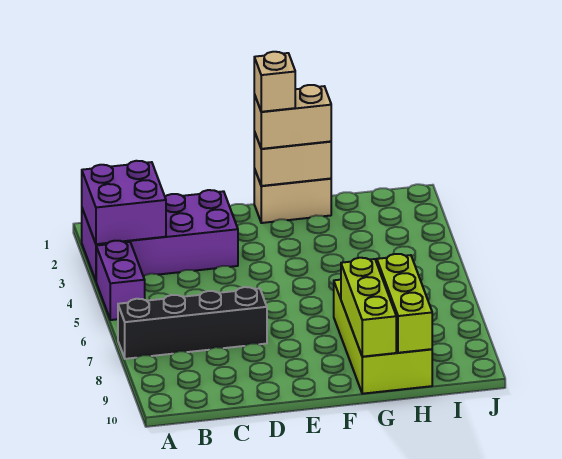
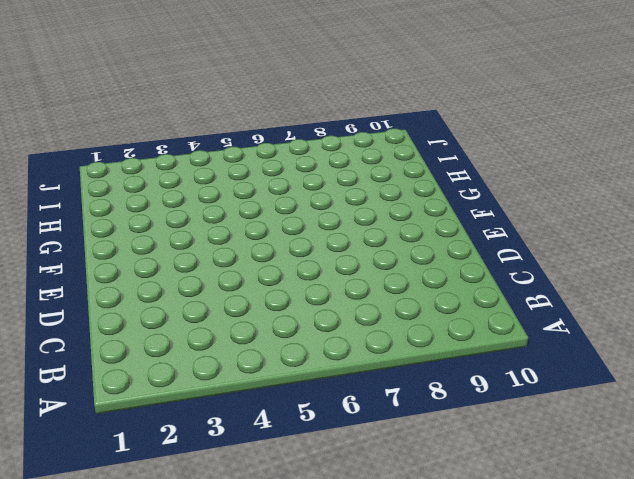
none -> purple 2x4 brick [82,190,238,280]
none -> purple 1x2 brick [96,241,145,320]

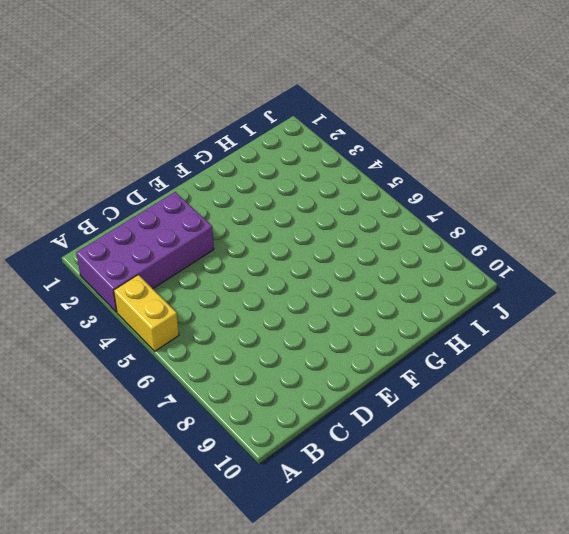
yellow 1x2 brick [114,275,179,351] -> purple 1x2 brick [96,241,145,320]
none -> black 1x4 brick [118,287,267,359]
none -> tan 1x2 brick [254,169,331,223]

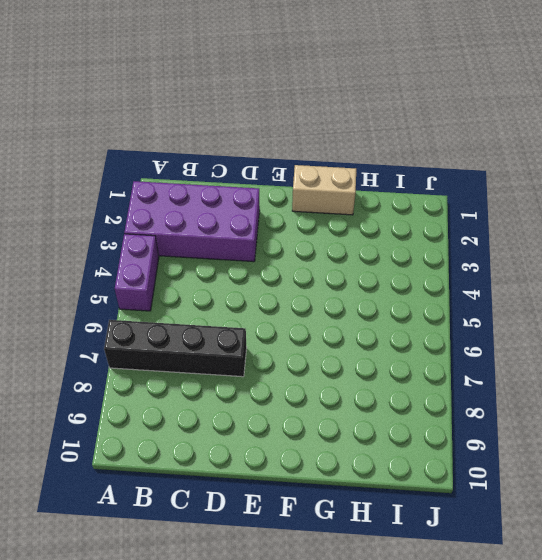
none -> lime 2x4 brick [334,280,432,394]
none -> purple 2x2 brick [82,161,166,244]

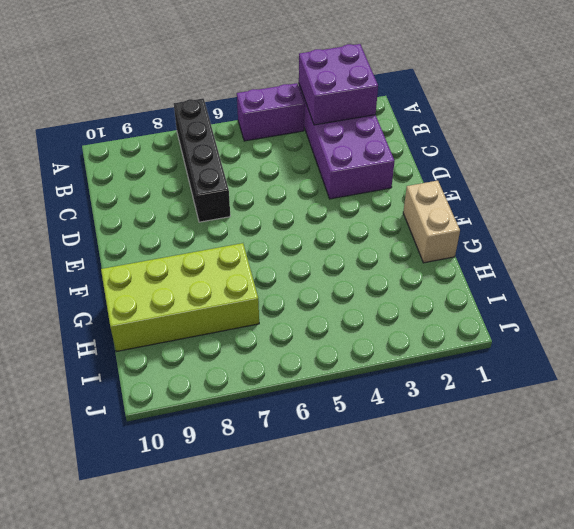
none -> tan 1x2 brick [254,132,331,186]
none -> lime 1x3 brick [341,258,396,357]

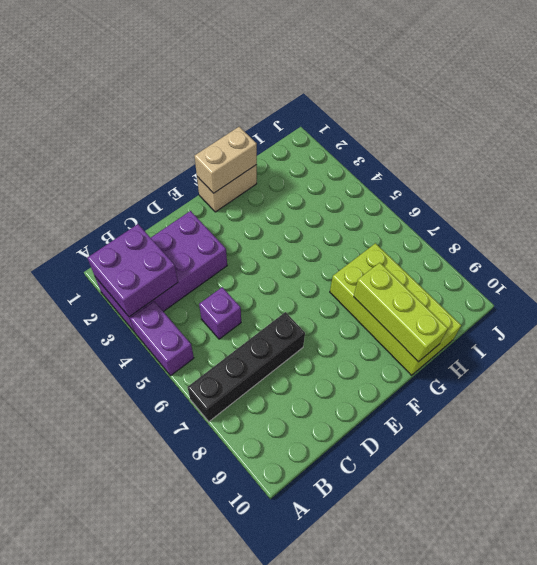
purple 1x1 brick [199,287,241,339] -> none
none -> lime 1x3 brick [377,254,432,353]
none -> tan 1x2 brick [254,85,331,149]

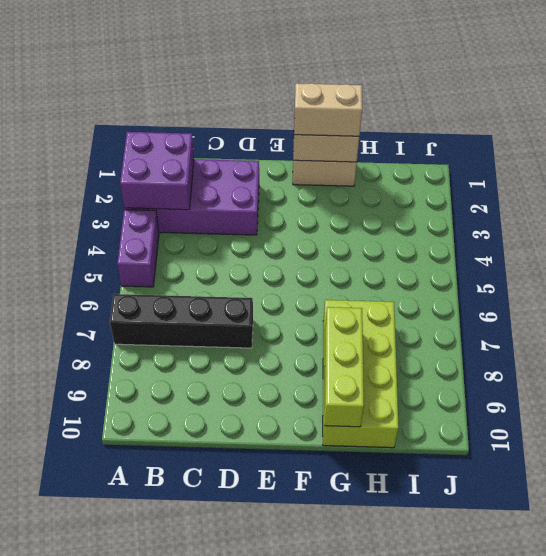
none -> lime 1x3 brick [377,254,432,353]
none -> tan 1x1 brick [254,52,295,112]

